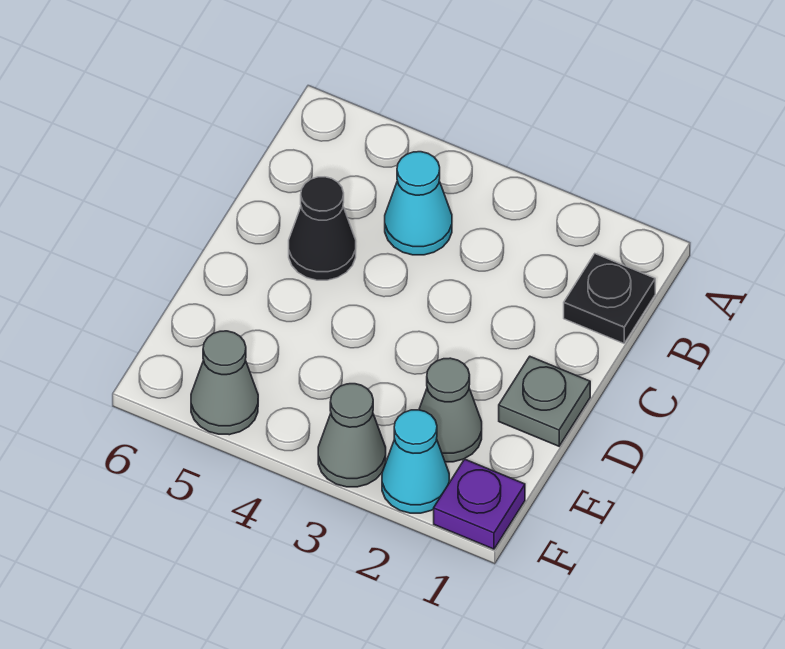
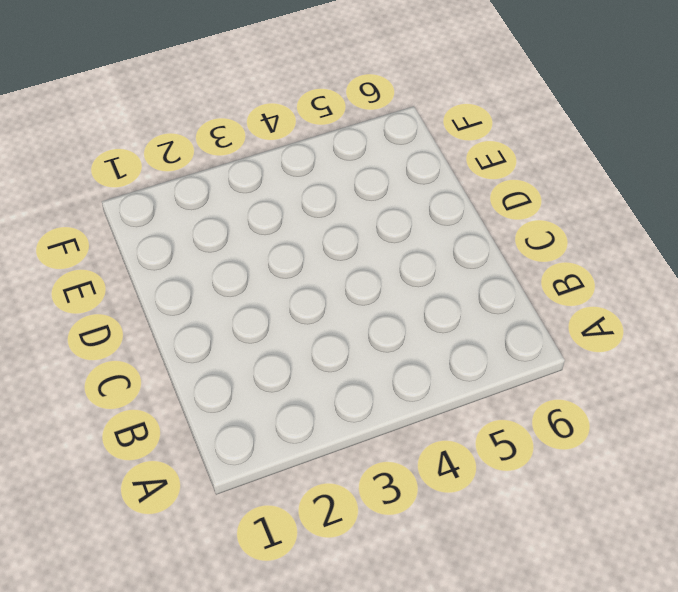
none -> black 1x1 plate [564,254,655,343]
none -> cyan 1x1 cone [385,152,452,255]

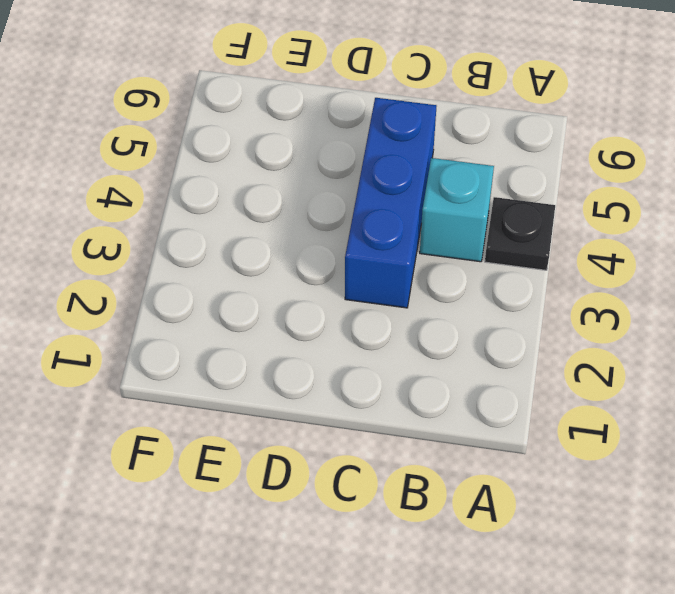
black 1x1 plate [485,197,555,270] -> black 1x1 plate moved to [564,254,655,343]
cyan 1x1 brick [420,158,494,262] -> cyan 1x1 cone [385,152,452,255]
blue 1x3 brick [345,98,436,308] -> black 1x1 cone [289,177,356,280]
none -> grey 1x1 plate [499,357,590,446]
none -> grey 1x1 cone [419,358,482,462]

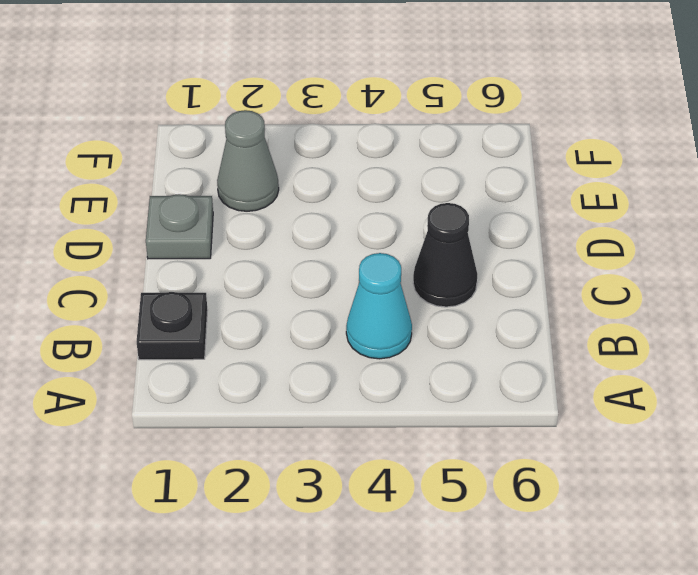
none -> purple 1x1 plate [434,459,525,549]
none -> cyan 1x1 cone [382,410,449,513]

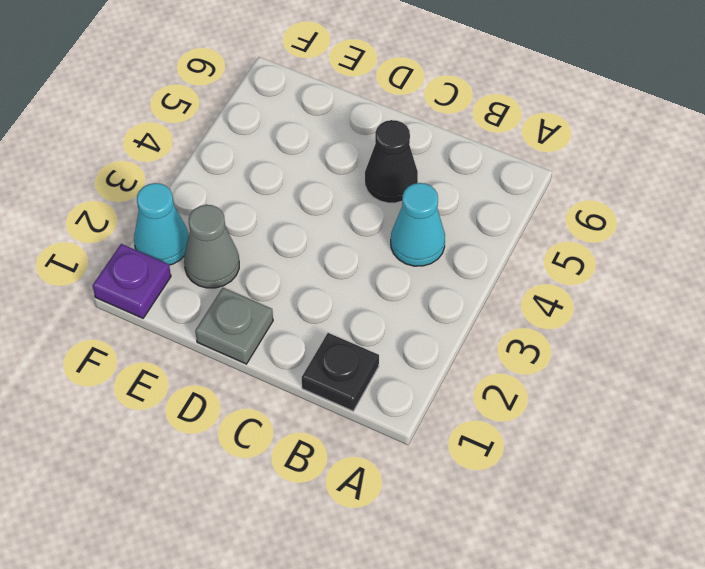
none -> grey 1x1 cone [318,384,386,487]
none -> grey 1x1 cone [191,331,258,435]

